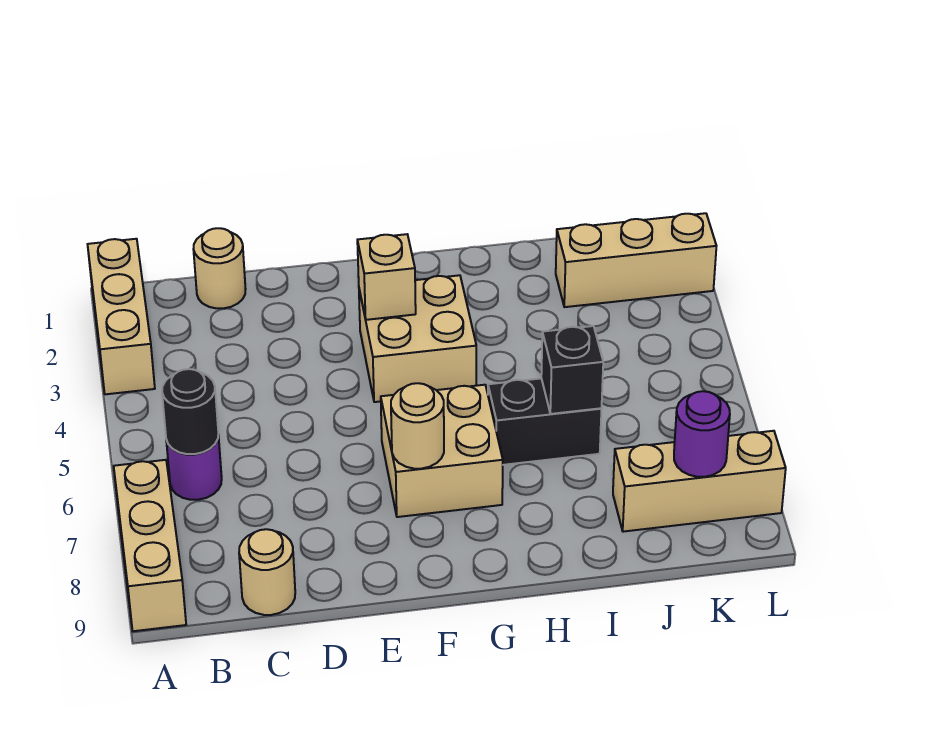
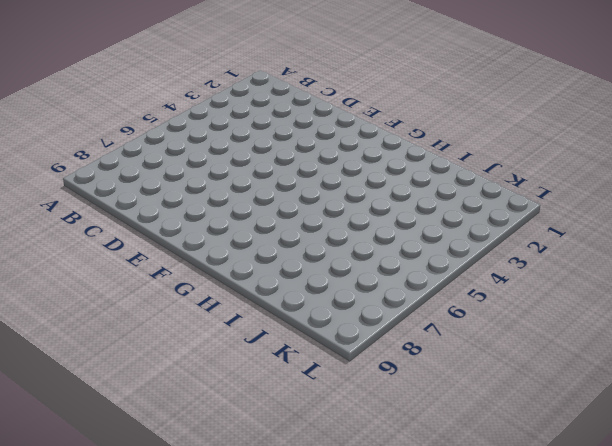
none -> tan 1x3 brick [88,239,155,394]
none -> tan 1x3 brick [114,460,186,631]
none -> purple 1x1 round brick [166,435,222,500]

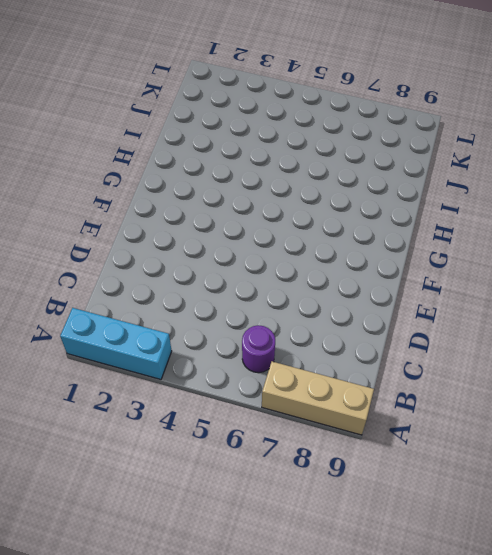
cyan 1x3 brick [60,308,172,380] -> tan 1x3 brick [88,239,155,394]
none -> tan 1x1 round brick [193,228,246,308]
none -> tan 1x1 round brick [239,529,295,615]
none -> tan 2x2 brick [359,275,476,402]

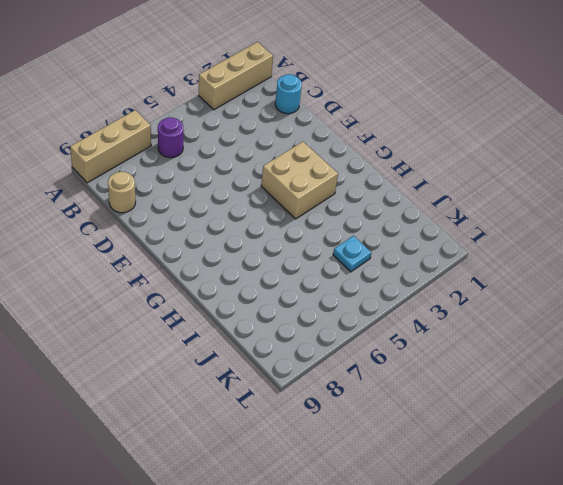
cyan 1x1 round brick [275,74,302,114] -> tan 1x1 round brick [193,228,246,308]
cyan 1x1 plate [333,236,371,272] -> none
none -> tan 2x2 brick [381,385,503,517]
none -> black 1x2 brick [488,378,601,465]
none -> tan 1x3 brick [556,213,716,307]

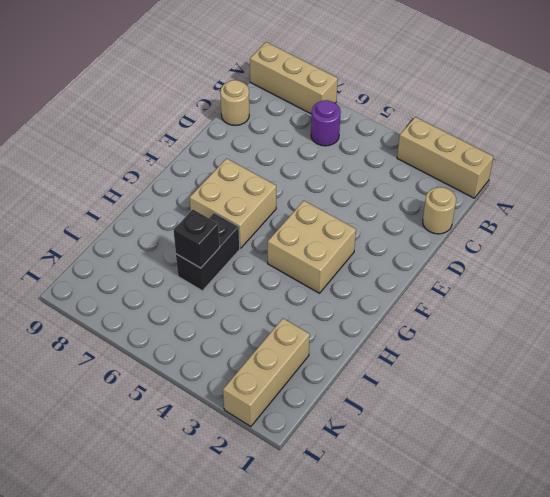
none -> tan 1x3 brick [613,431,786,532]
none -> black 1x1 round brick [162,369,218,454]
none -> tan 1x1 brick [357,234,416,320]

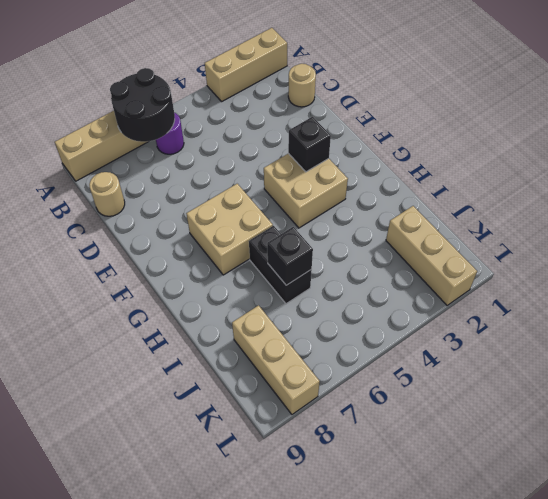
black 2x2 round brick [110,68,175,142] -> black 1x1 round brick [162,369,218,454]
black 1x1 brick [288,117,331,172] -> tan 1x1 brick [357,234,416,320]
none -> tan 1x1 round brick [391,383,444,469]
none -> purple 1x1 round brick [674,391,730,477]

